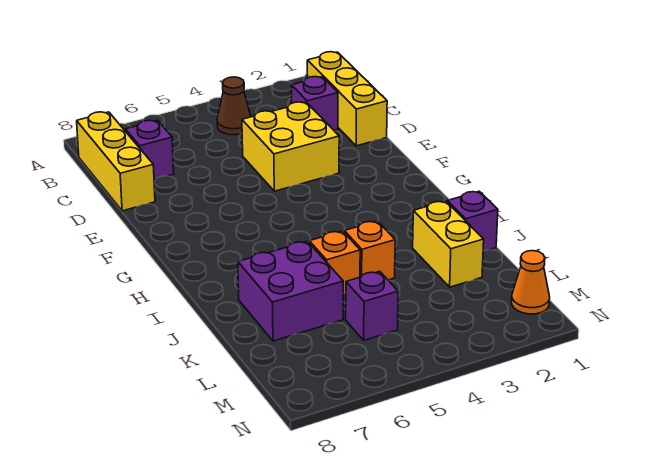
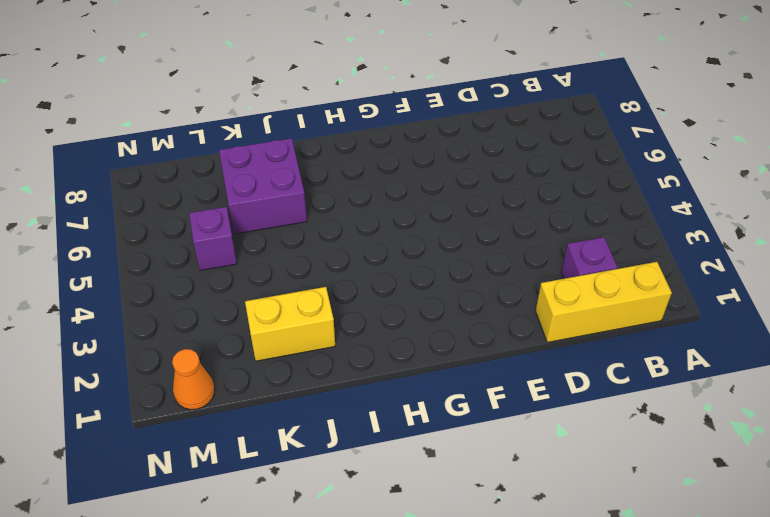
none -> brown 1x1 cone [217,77,251,135]
none -> yellow 1x3 brick [77,112,155,211]
none -> purple 1x1 brick [125,120,174,180]

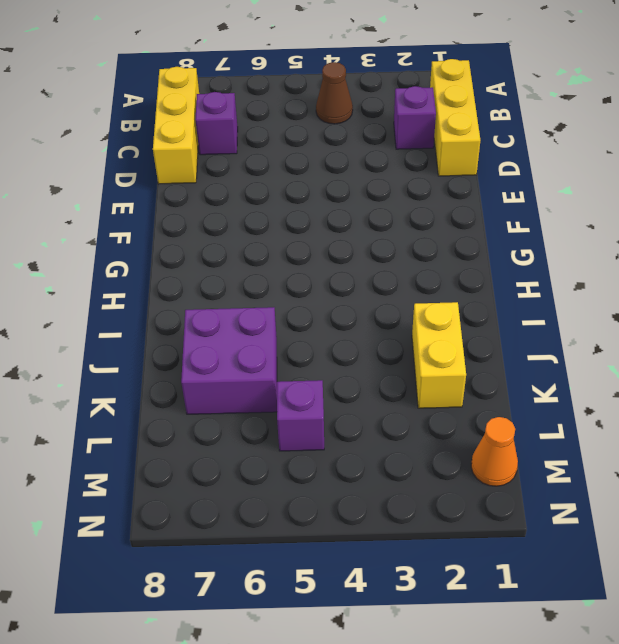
none -> yellow 2x2 brick [242,102,339,191]
none -> purple 1x1 brick [447,191,498,251]
none -> orange 1x1 brick [344,221,395,280]

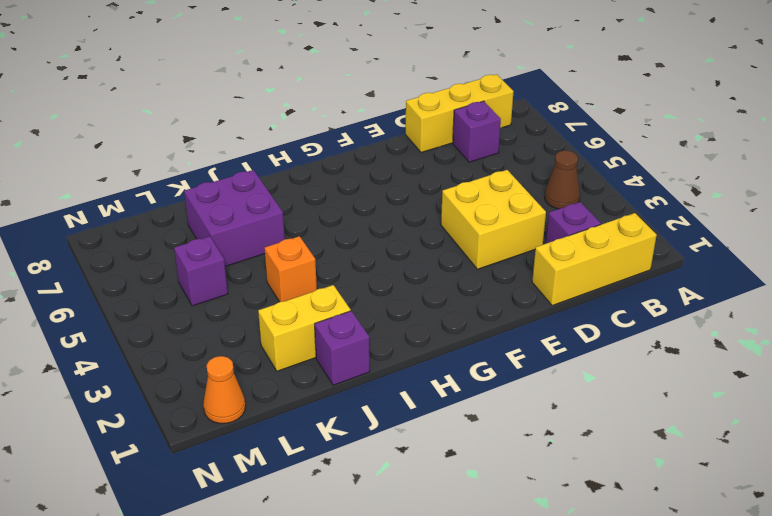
none -> orange 1x1 brick [309,231,360,293]

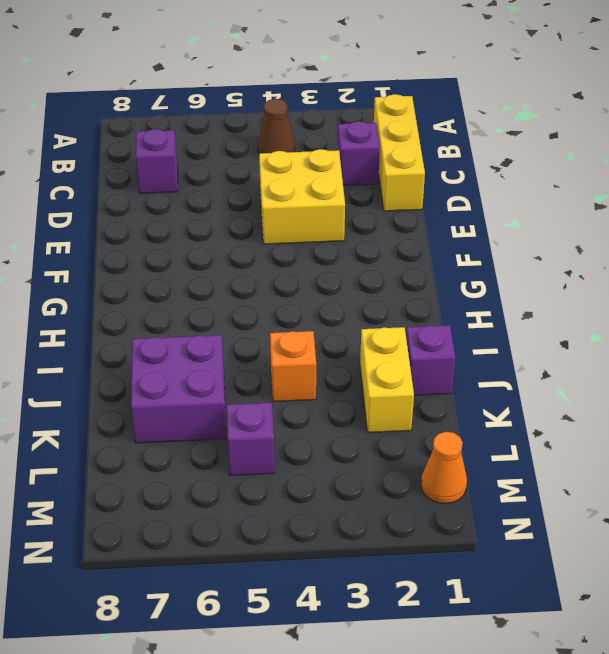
none -> yellow 1x3 brick [77,112,155,211]
none -> orange 1x1 brick [309,231,360,293]

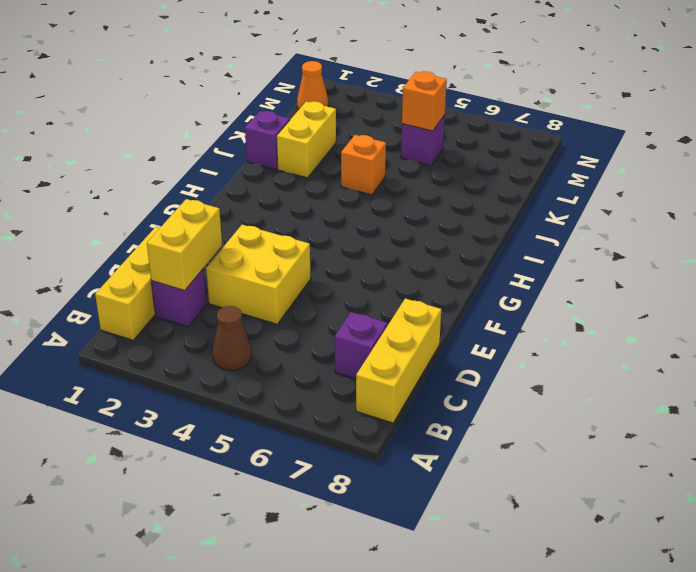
yellow 1x2 brick [147,199,222,290] -> none
orange 1x1 brick [402,71,447,131] -> orange 1x1 brick moved to [309,231,360,293]
none -> purple 2x2 brick [238,241,344,341]

